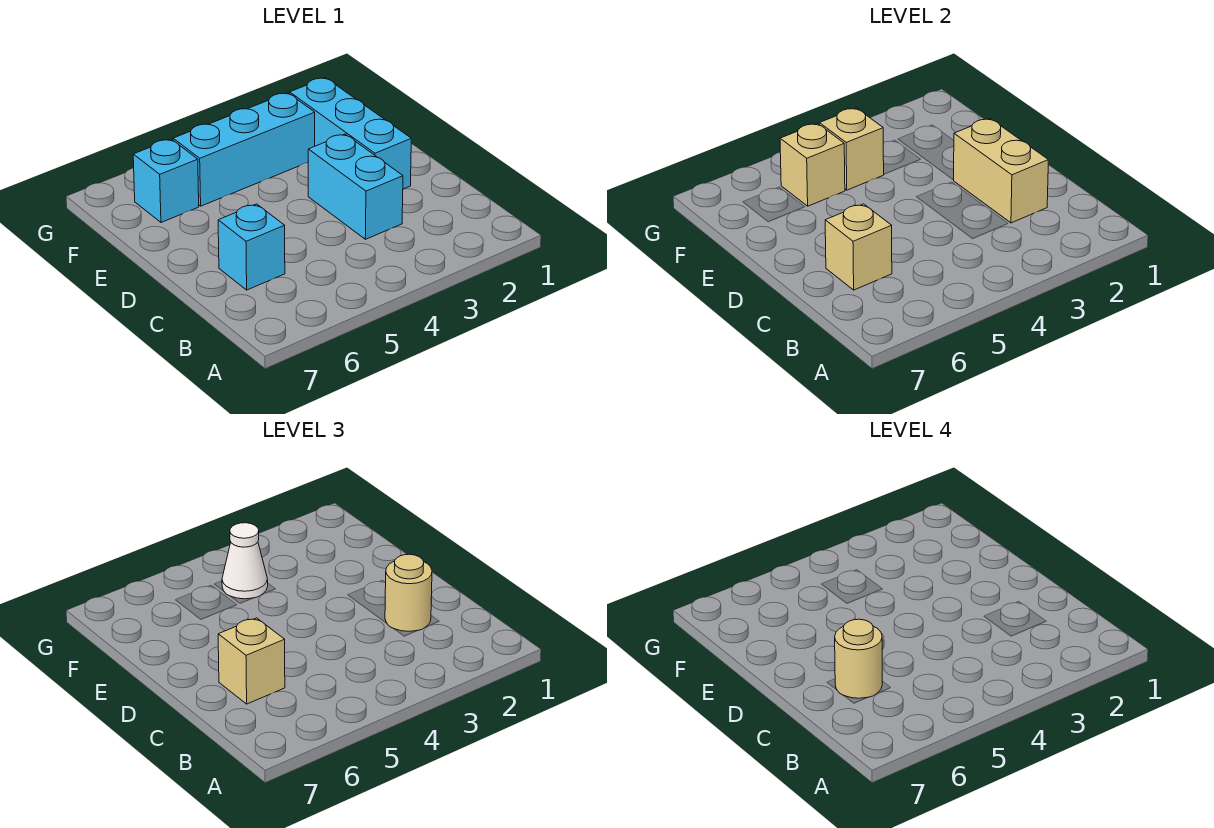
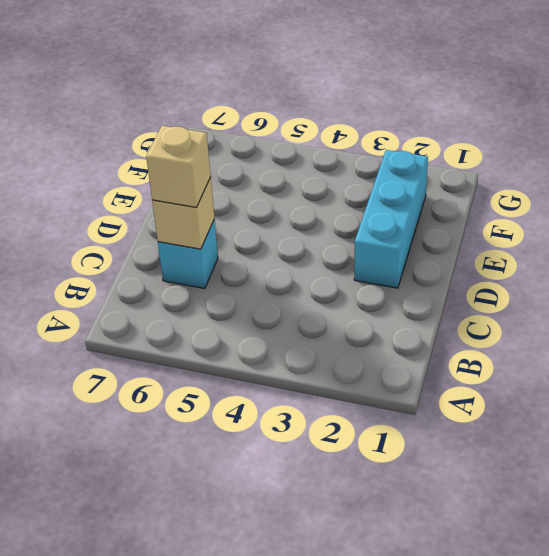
none -> cyan 1x2 brick [308,134,403,239]
none -> cyan 1x3 brick [173,93,315,206]
none -> cyan 1x1 brick [133,139,199,222]

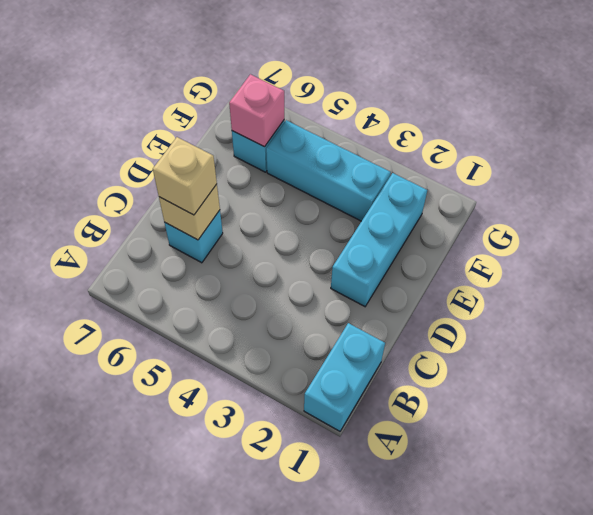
cyan 1x2 brick [304,323,385,431] -> cyan 1x2 brick moved to [308,134,403,239]
pink 1x1 brick [229,74,284,147] -> none
none -> tan 1x2 brick [954,119,1048,223]
none -> tan 1x1 brick [819,108,884,190]
none -> tan 1x1 brick [780,123,845,206]

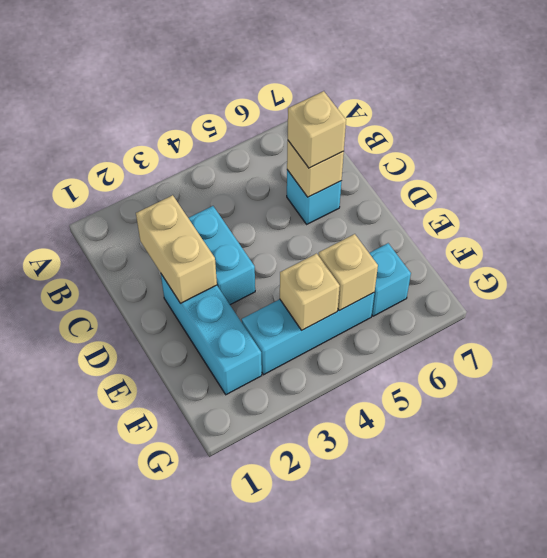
none -> tan 1x1 round brick [385,554,432,631]
none -> white 1x1 cone [222,523,268,599]
none -> tan 1x1 round brick [835,619,882,698]

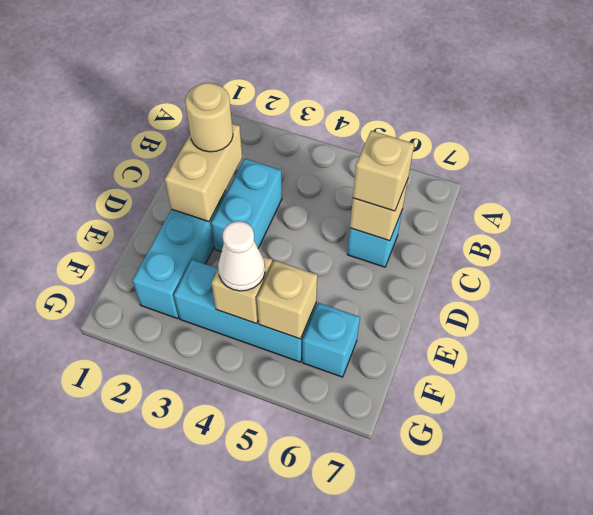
none -> tan 1x1 round brick [835,619,882,698]

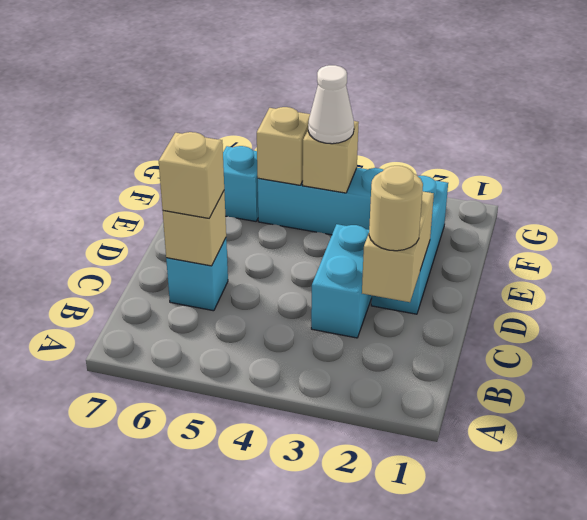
none -> tan 1x1 round brick [835,619,882,698]

